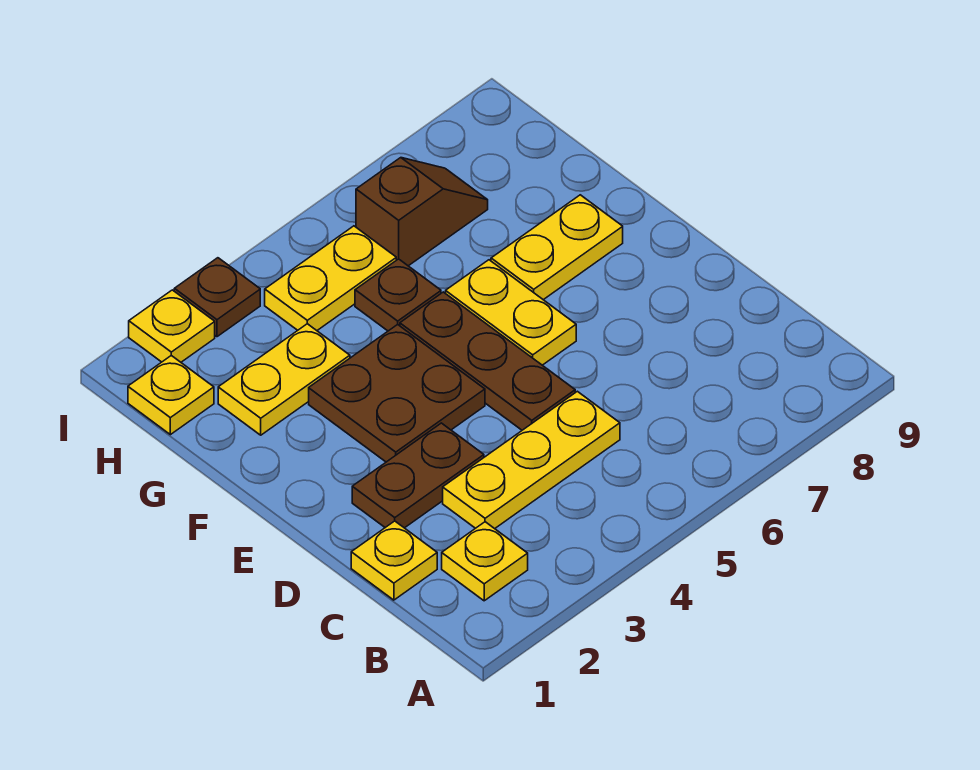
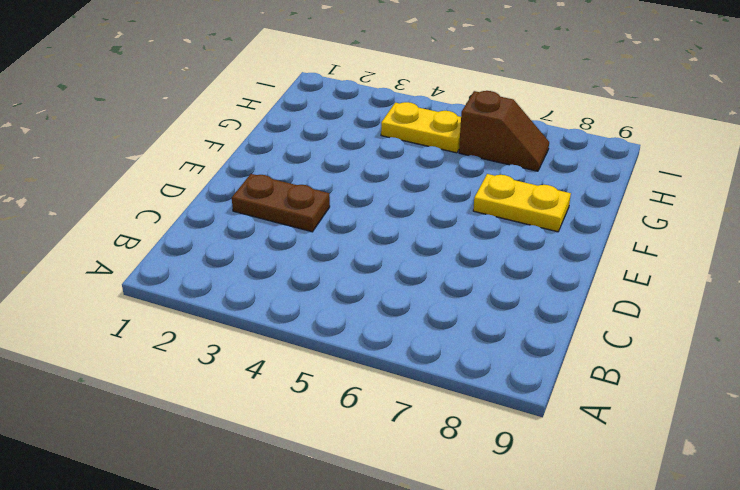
none -> yellow 1x1 plate [442,522,528,601]
none -> yellow 1x1 plate [351,521,437,600]
none -> yellow 1x3 plate [443,391,620,529]

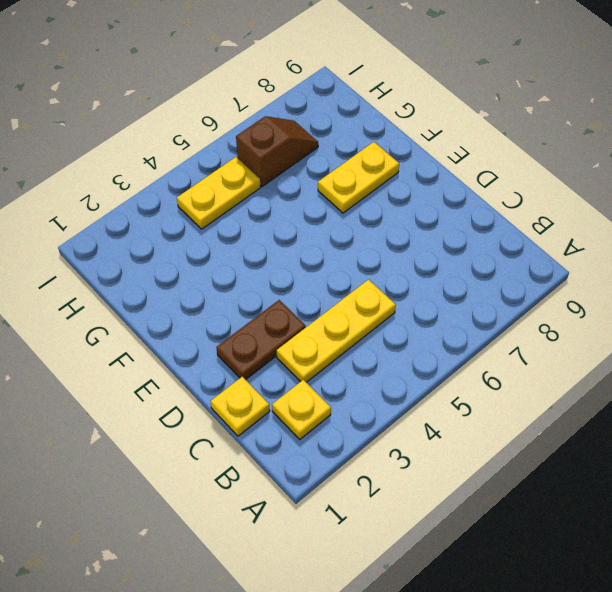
none -> brown 1x3 plate [400,292,575,430]
none -> brown 2x2 plate [309,324,485,462]
none -> yellow 1x2 plate [446,260,576,365]

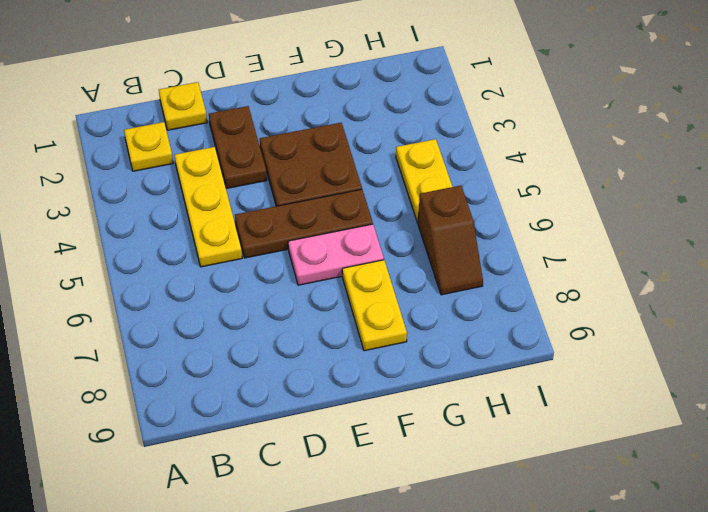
pink 1x2 plate [288,224,384,285] -> yellow 1x2 plate [446,260,576,365]
none -> yellow 1x2 plate [218,324,350,435]
none -> brown 1x1 plate [355,259,441,331]
none -> yellow 1x1 plate [128,356,214,435]

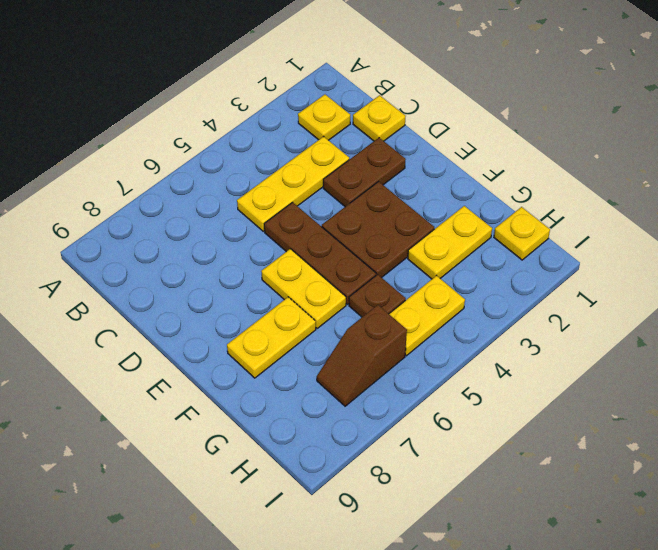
none -> yellow 1x1 plate [129,290,215,362]
none -> brown 1x1 plate [174,258,260,337]

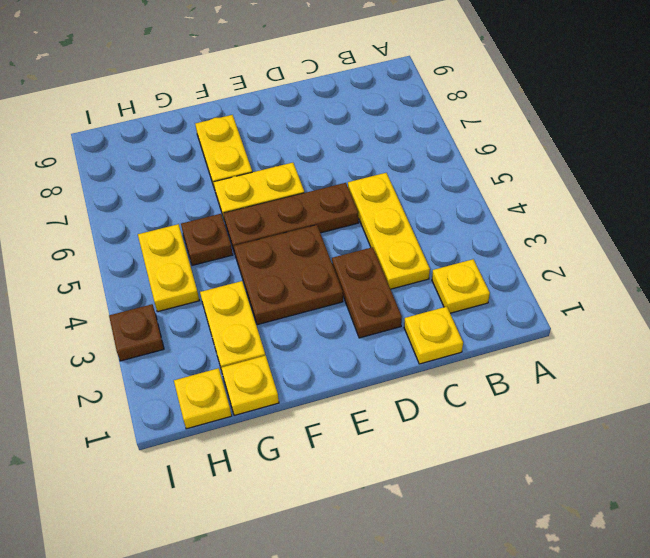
yellow 1x1 plate [221,356,279,416] -> yellow 1x1 plate moved to [129,290,215,362]
none -> brown 1x2 slope [356,158,488,266]

